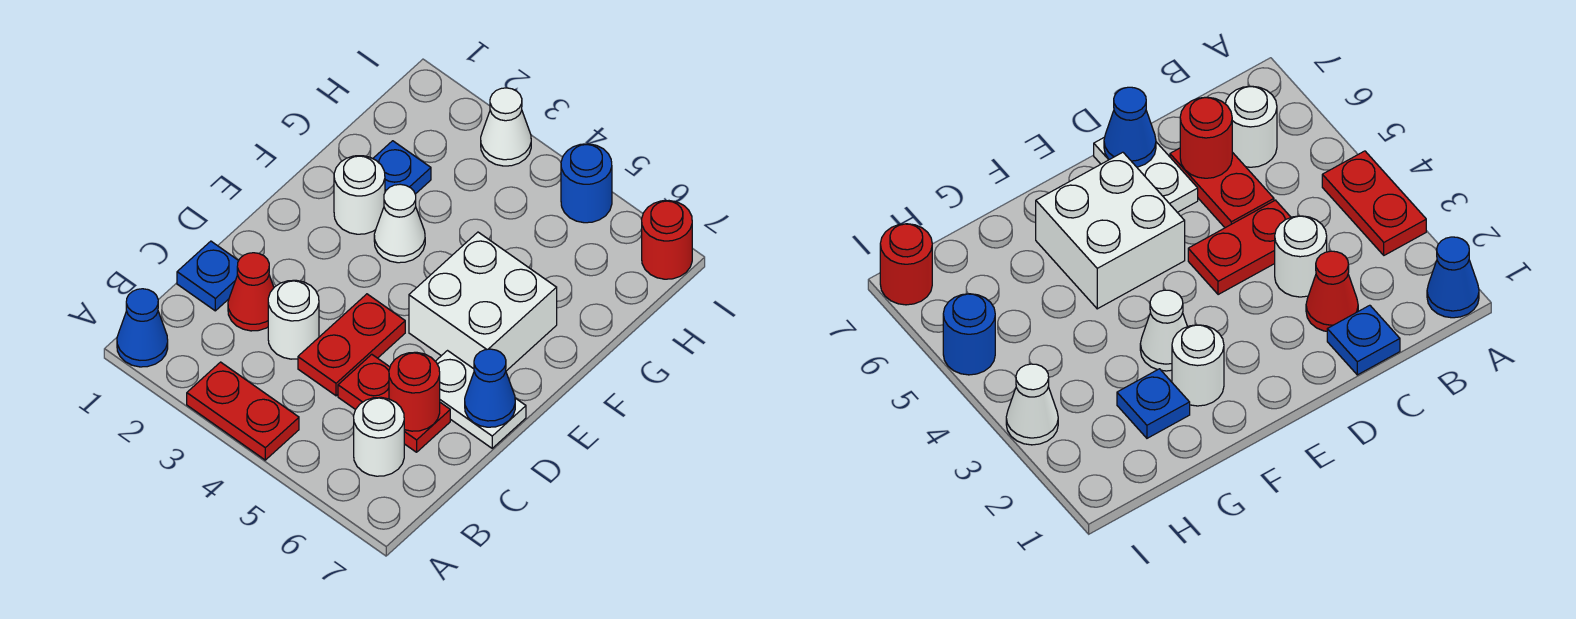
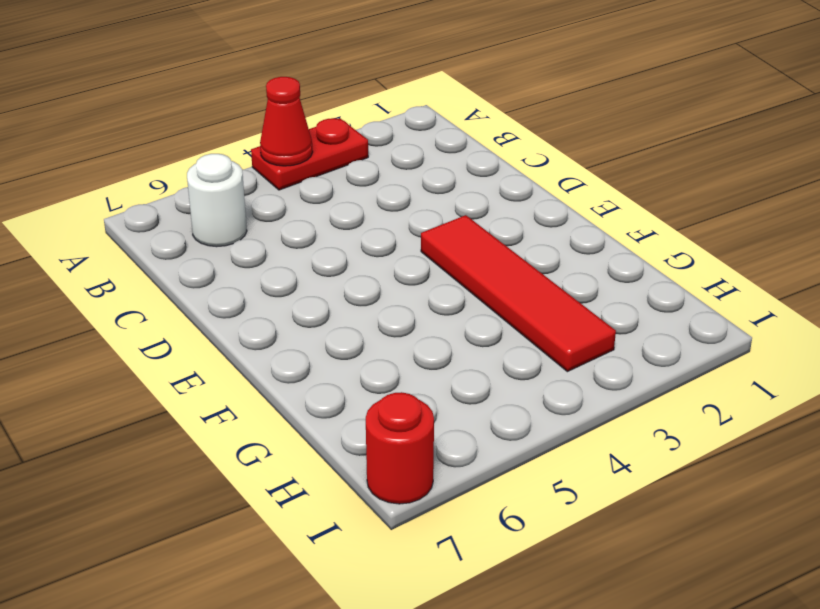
red 1x1 cone [260,77,313,166] -> red 1x1 cone moved to [228,253,274,331]
red 1x4 tile [421,215,616,372] -> white 1x1 cone [374,184,425,263]
none -> blue 1x1 cone [117,289,168,367]
none -> blue 1x1 plate [177,241,239,311]
none -> white 1x1 round brick [268,280,319,359]

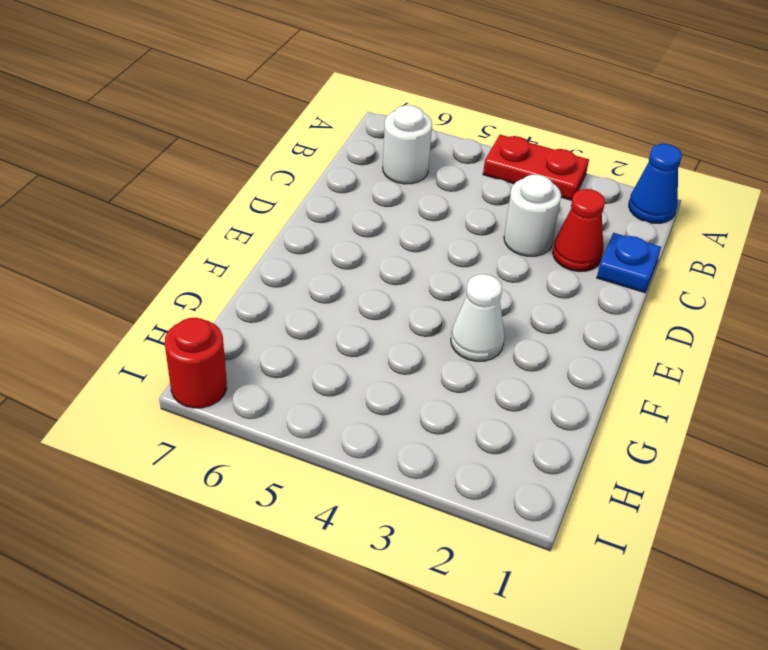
none -> red 1x2 plate [298,294,405,396]
none -> red 1x2 plate [338,354,450,452]
none -> white 1x2 plate [435,351,526,448]

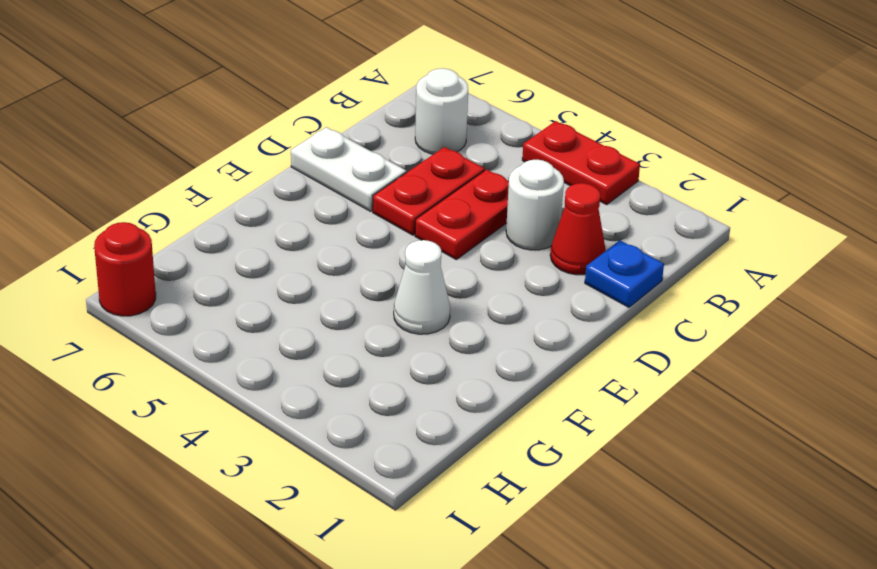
red 1x2 plate [373,147,485,235] -> red 1x2 plate turned to [338,354,450,452]
none -> blue 1x1 cone [117,289,168,367]
none -> white 2x2 brick [409,232,557,371]
none -> white 1x1 round brick [334,156,385,234]

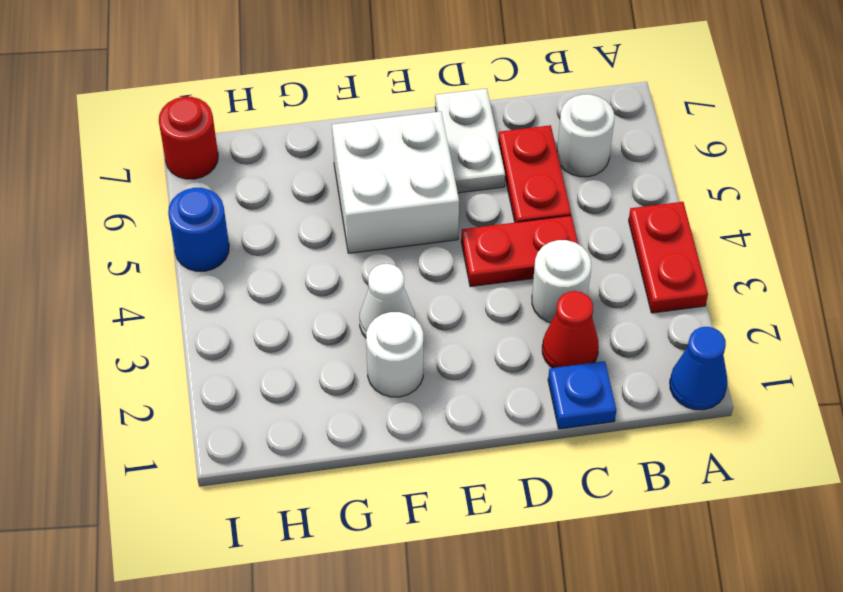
none -> blue 1x1 plate [373,141,431,194]
none -> white 1x1 cone [481,88,531,166]
none -> red 1x1 round brick [389,352,440,431]

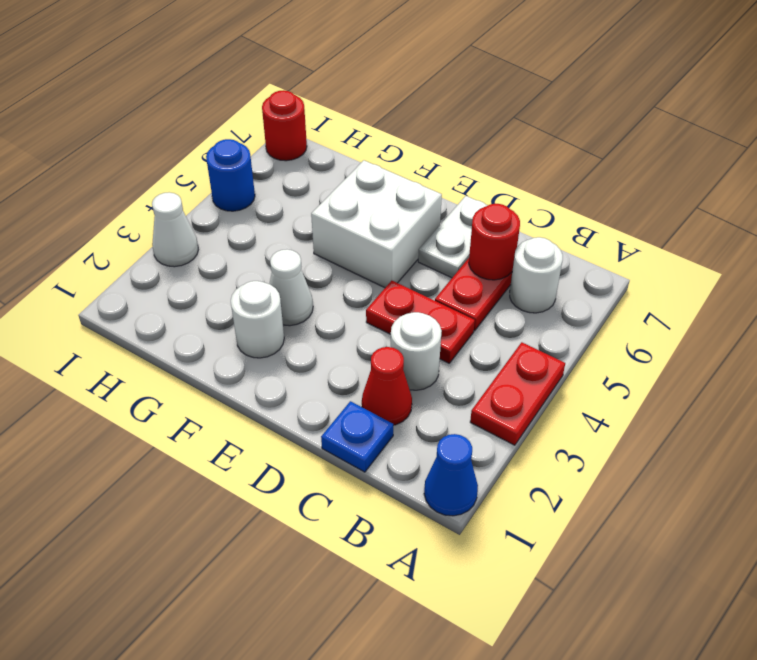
none -> blue 1x1 plate [373,141,431,194]
none -> blue 1x1 cone [465,349,515,427]

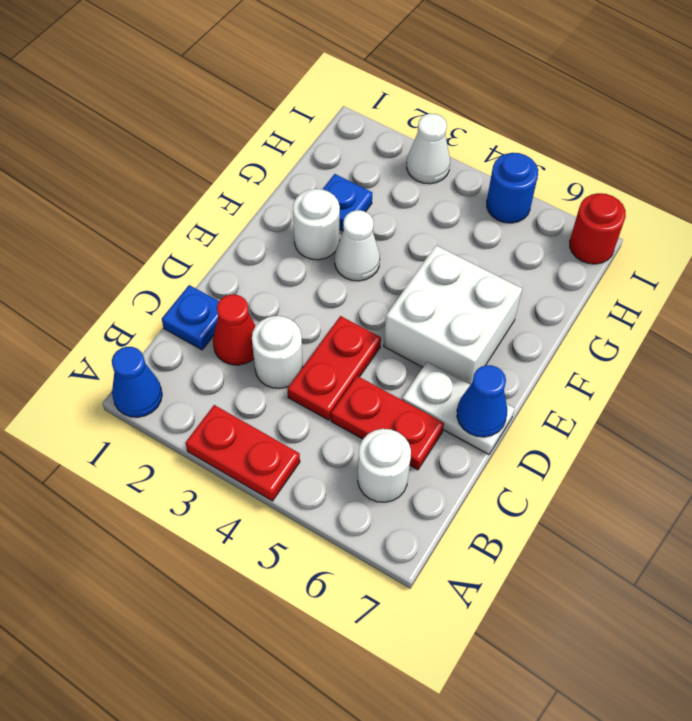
none -> red 1x1 round brick [389,352,440,431]

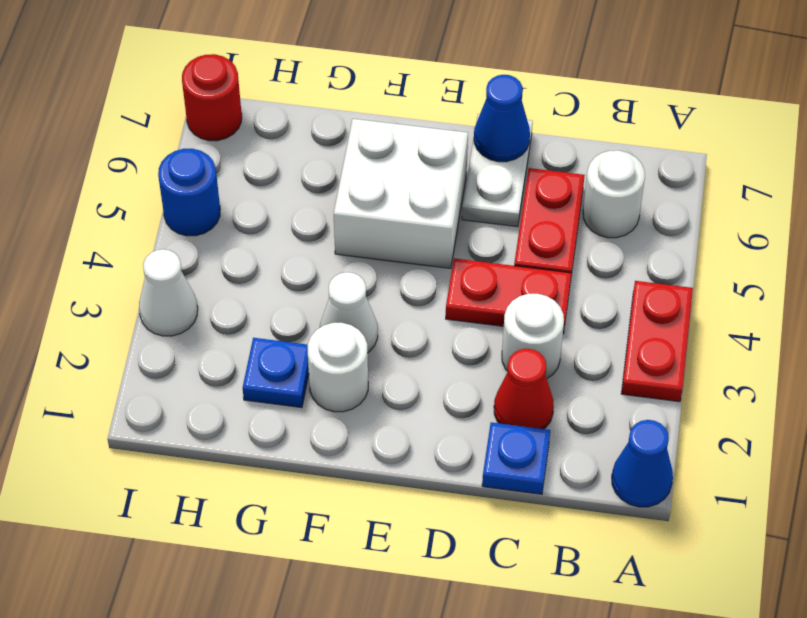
none -> red 1x1 round brick [389,352,440,431]

